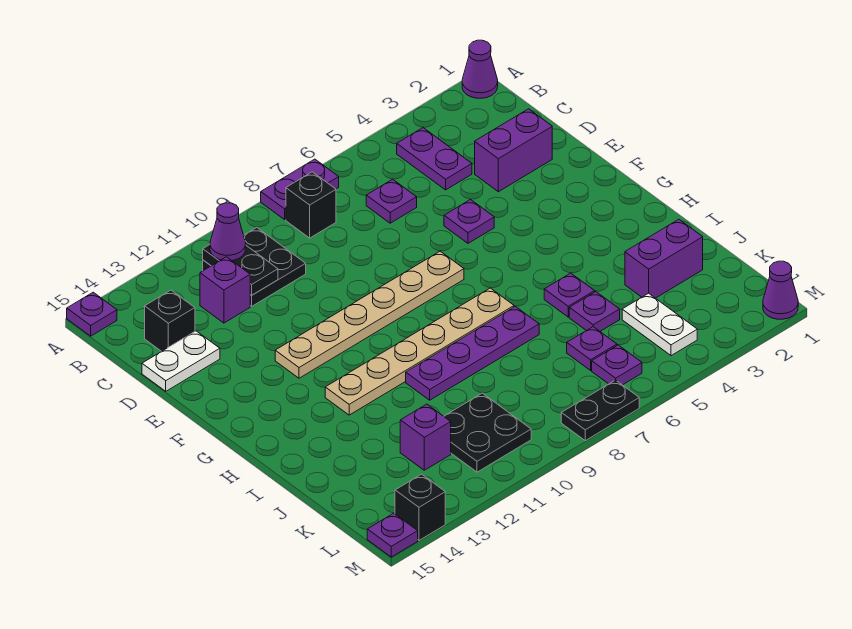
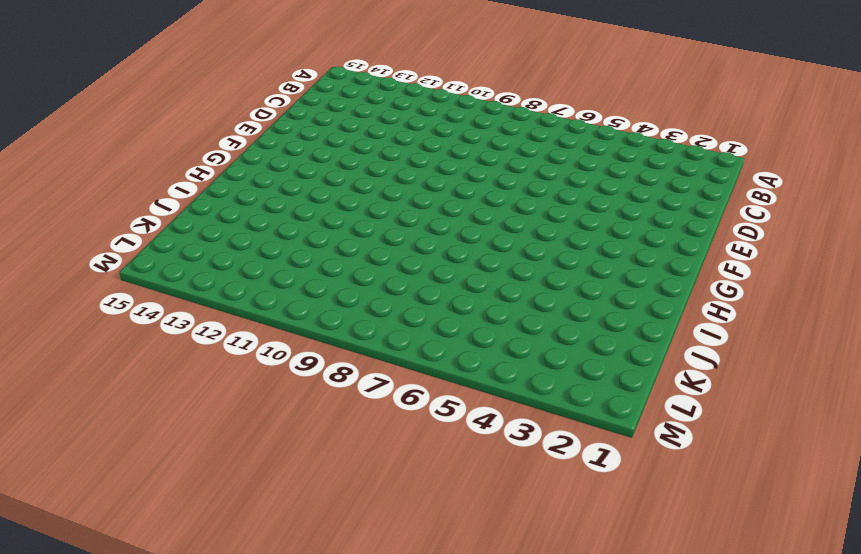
none -> purple 1x1 cone [462,40,498,98]
none -> purple 1x2 plate [261,159,339,220]
none -> purple 1x1 plate [67,292,117,336]

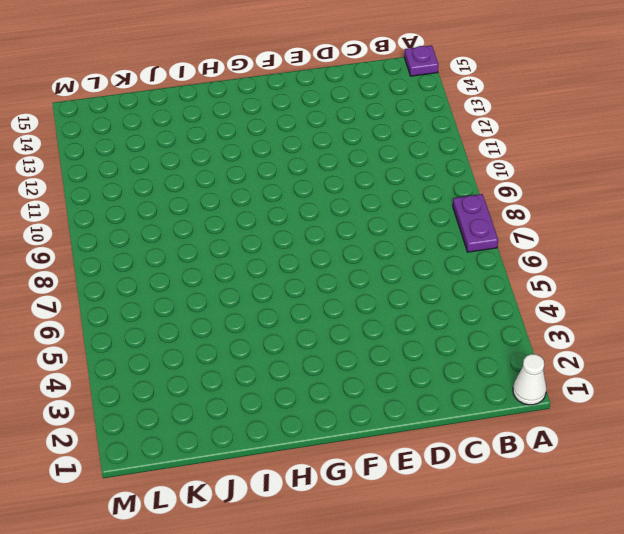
white 1x1 cone [513,354,546,405] -> purple 1x1 cone [462,40,498,98]
none -> purple 1x2 plate [397,128,472,190]
none -> black 1x1 brick [286,172,336,238]
none -> black 2x2 plate [203,228,306,306]

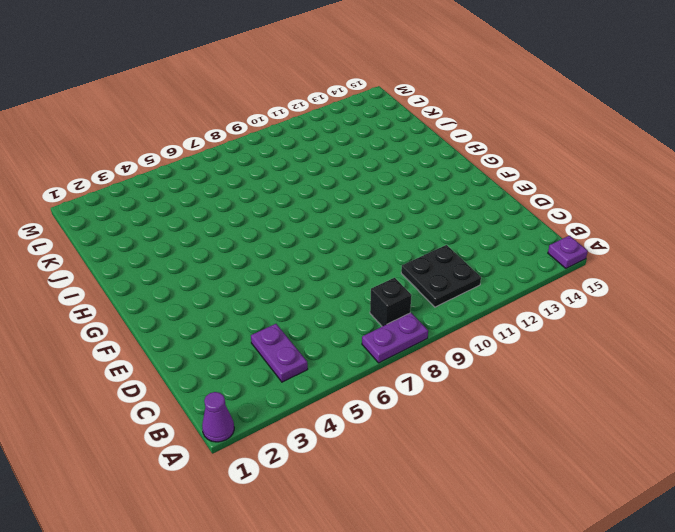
none -> purple 1x1 plate [366,179,417,223]
none -> purple 1x1 brick [200,257,250,323]
none -> black 1x1 brick [145,290,195,351]

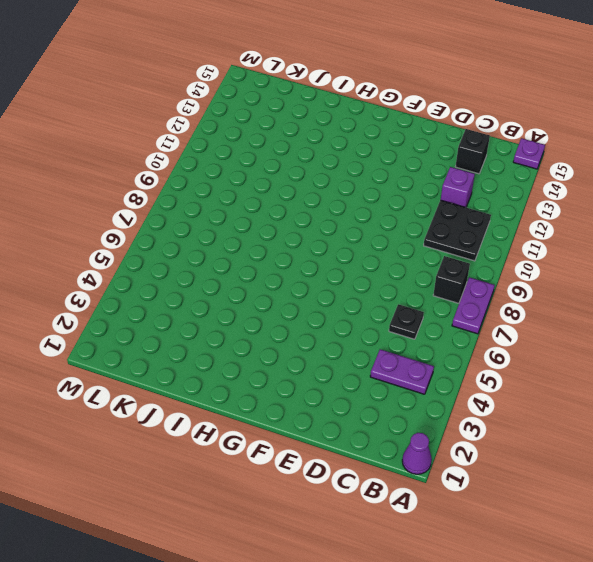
black 1x1 plate [389,304,424,339] -> purple 1x1 plate [366,179,417,223]
none -> purple 1x2 brick [475,109,552,192]
none -> white 1x2 plate [142,331,220,391]
none -> purple 1x1 plate [444,200,494,243]

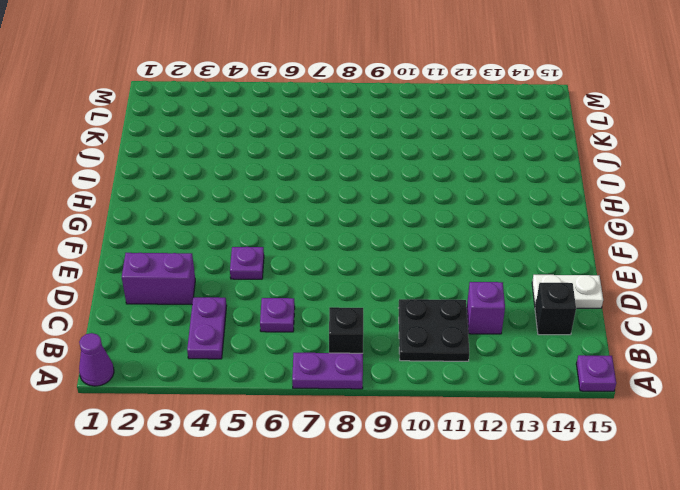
none -> tan 1x6 plate [275,251,464,378]
none -> tan 1x6 plate [325,288,514,415]
none -> purple 1x1 plate [544,273,595,317]

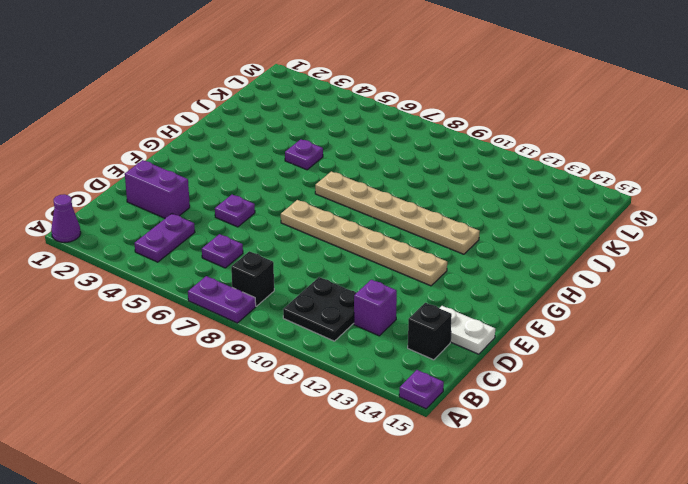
none -> purple 1x4 plate [406,306,539,400]
none -> purple 1x2 brick [625,219,703,298]
none -> purple 1x1 plate [569,292,620,331]

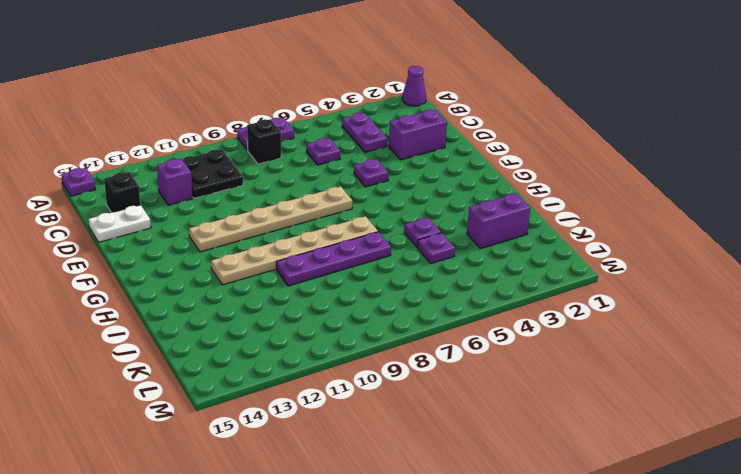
none -> white 1x2 plate [622,293,697,356]
none -> purple 1x1 plate [567,327,617,370]
none -> black 2x2 plate [444,393,531,472]

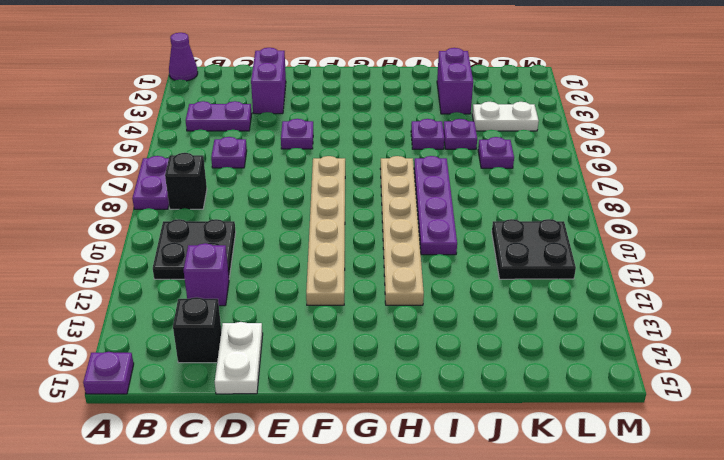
none -> purple 1x1 brick [400,404,451,470]
none -> purple 1x1 plate [592,345,642,385]
none -> purple 1x1 cone [763,261,798,319]

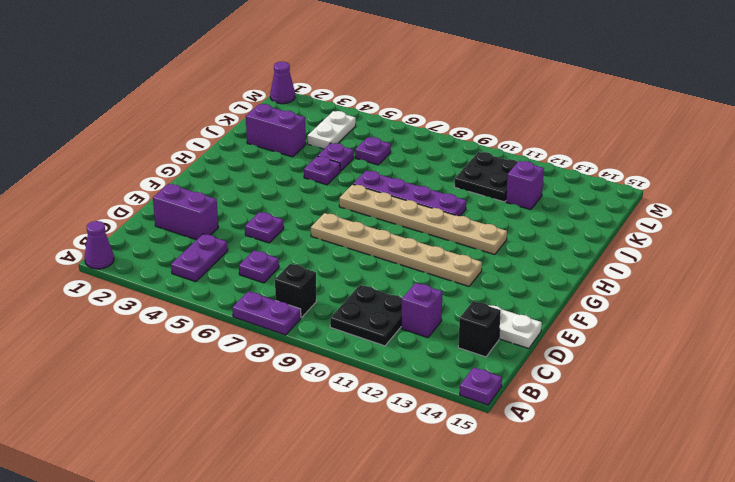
none -> purple 1x1 plate [592,345,642,385]
none -> black 1x2 plate [561,380,639,441]
none -> black 1x1 brick [395,474,445,540]

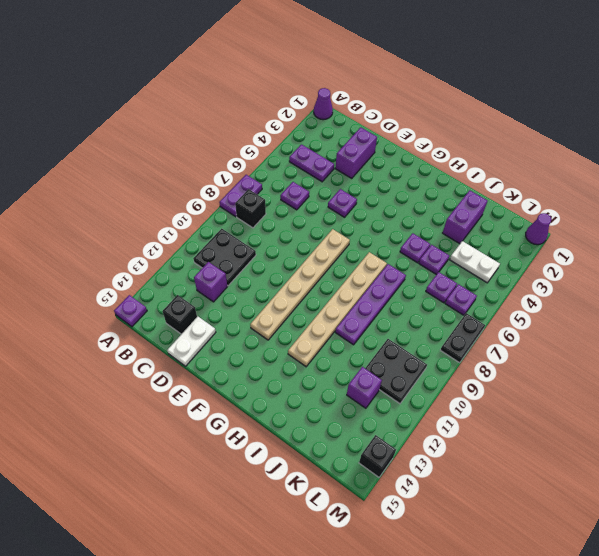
none -> purple 1x1 plate [367,513,418,557]
none -> black 1x2 plate [203,245,278,295]
none -> purple 1x1 cone [210,203,246,260]

